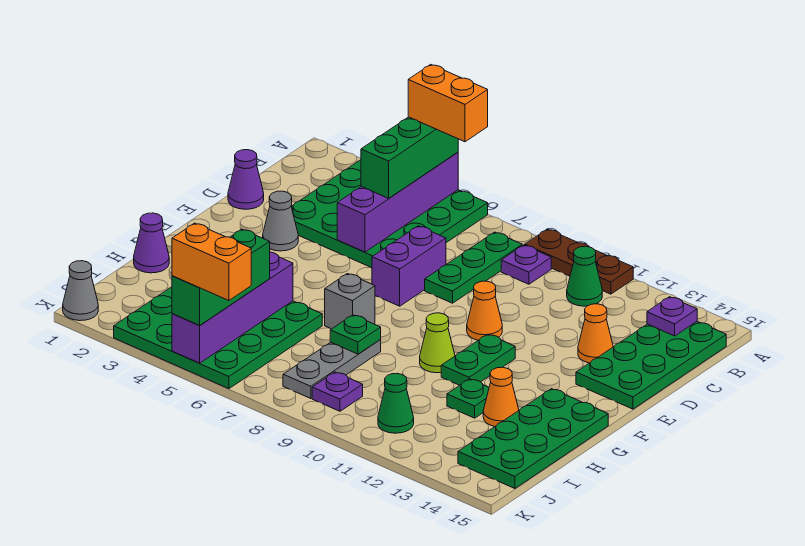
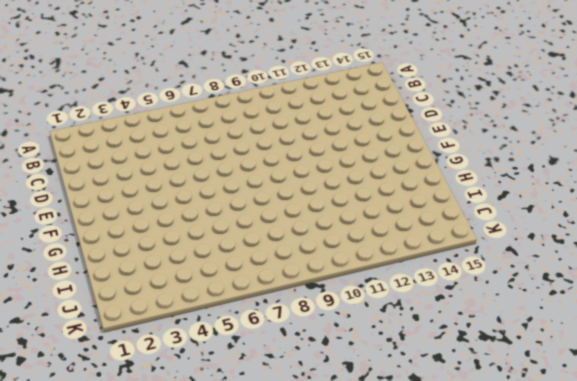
none -> green 4x4 plate [291,160,488,268]
none -> brown 1x3 plate [525,229,633,294]
none -> green 1x3 plate [425,232,522,303]
none -> purple 1x1 plate [501,245,551,284]

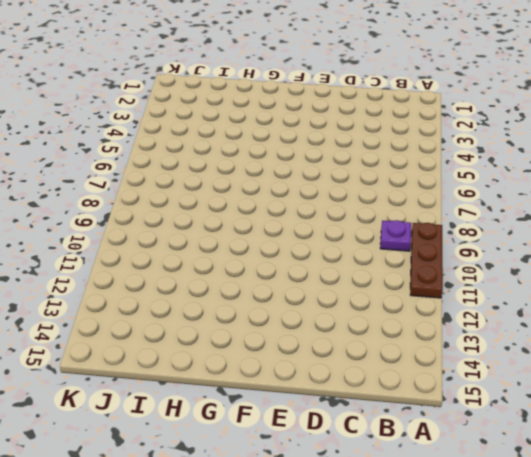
none -> green 4x4 plate [291,160,488,268]
none -> green 1x3 plate [425,232,522,303]
none -> green 1x1 cone [567,246,602,306]
none -> green 2x4 plate [576,322,726,409]

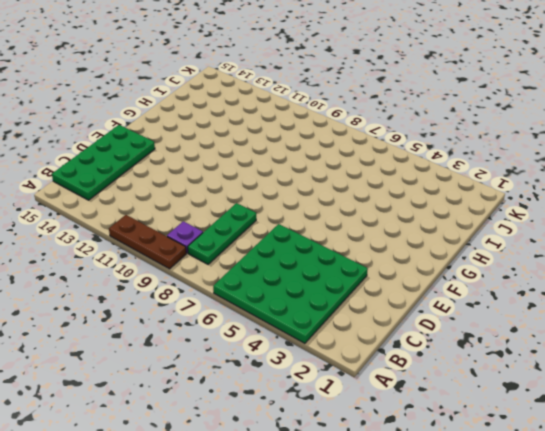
none -> green 1x1 cone [567,246,602,306]
none -> purple 1x1 cone [228,150,264,209]
none -> purple 1x2 brick [372,226,446,306]
none -> orange 1x1 cone [578,304,613,363]

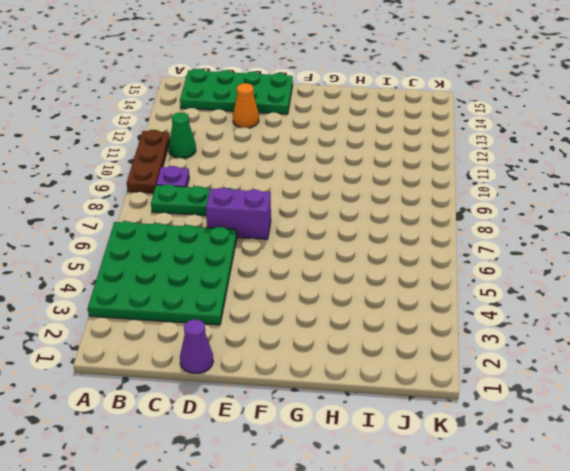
none -> grey 1x1 cone [263,191,298,251]
none -> orange 1x1 cone [467,281,502,340]
none -> green 1x2 plate [441,334,515,385]
none -> grey 1x1 brick [325,274,375,329]

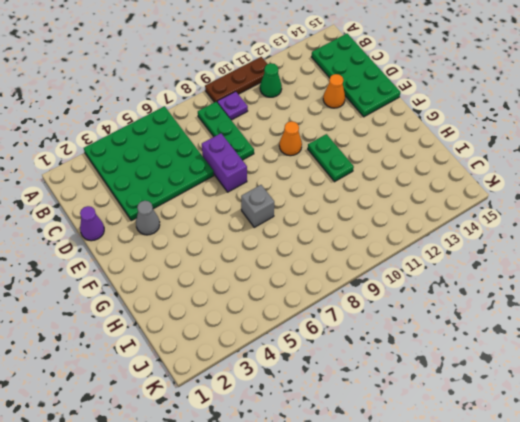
none -> lime 1x1 cone [420,313,455,373]
none -> green 2x4 plate [458,389,608,488]
none -> purple 1x1 cone [134,213,169,273]
none -> green 4x4 plate [114,287,322,389]

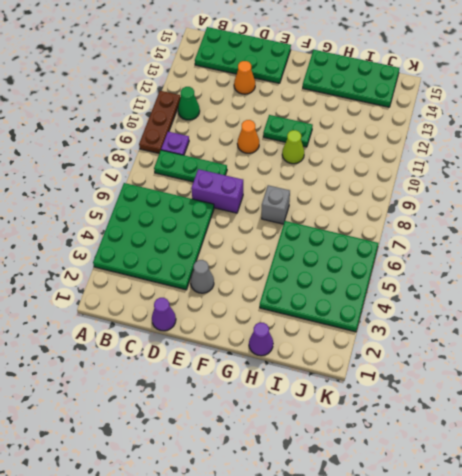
none -> grey 1x3 plate [283,340,381,398]
none -> green 1x1 plate [447,379,489,418]
none -> orange 1x1 cone [483,367,519,427]
none -> purple 1x1 plate [312,372,363,411]

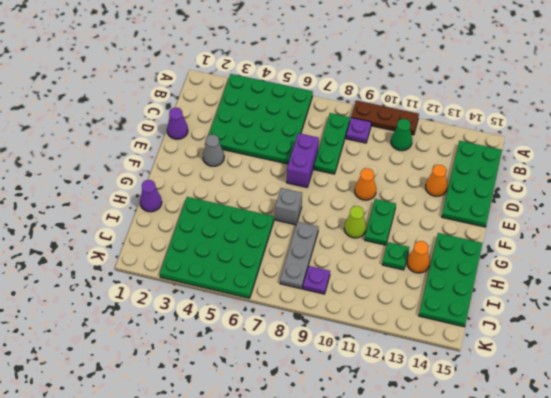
none -> green 1x1 cone [378,373,414,433]
none -> grey 1x1 cone [63,261,98,321]
none -> purple 1x4 brick [337,152,458,252]
none -> purple 1x1 plate [647,297,697,336]

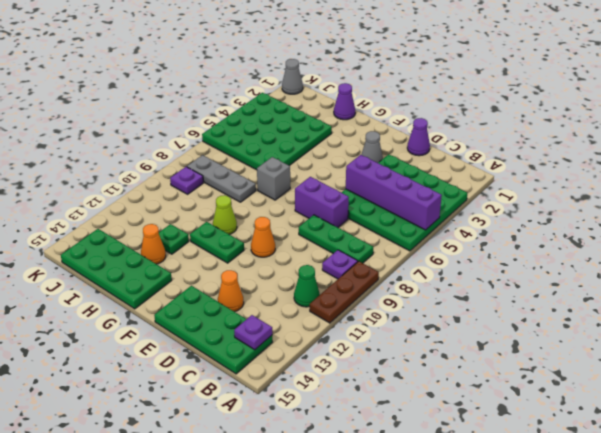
none -> green 1x1 cone [378,373,414,433]
none -> purple 1x4 brick [172,252,293,363]
none -> green 1x1 plate [330,315,381,354]
none -> green 1x3 brick [361,117,458,198]

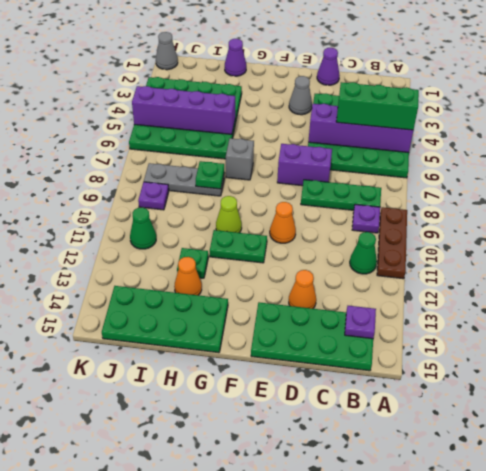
none -> green 1x3 brick [172,229,270,325]
none -> orange 1x2 brick [408,64,488,142]
none -> orange 1x2 brick [172,223,251,301]

